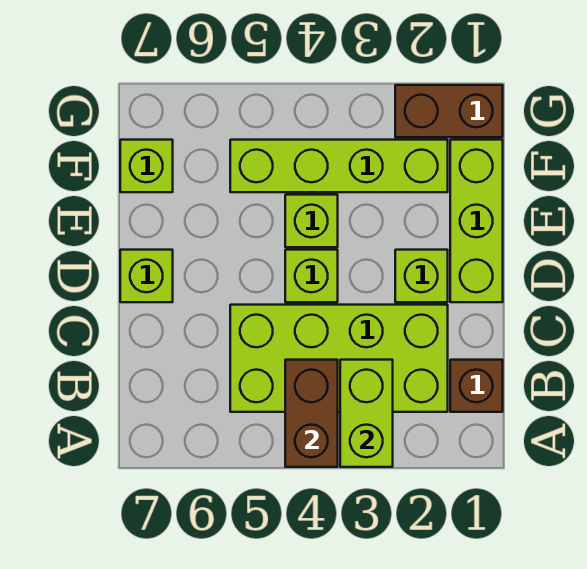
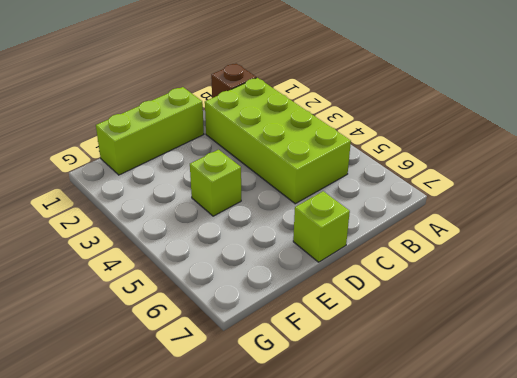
none -> lime 1x1 brick [395,250,448,302]
none -> lime 1x1 brick [285,250,338,302]
none -> lime 1x4 brick [230,140,448,192]

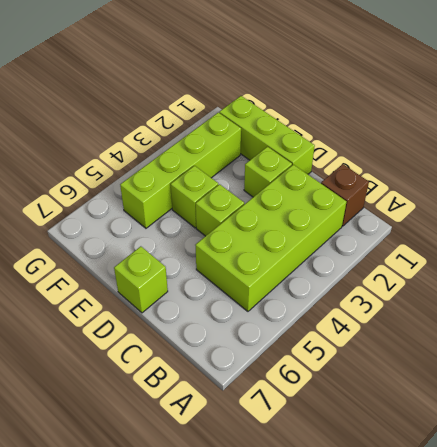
none -> lime 1x1 brick [120,140,173,192]
none -> brown 1x2 brick [395,85,503,137]
none -> lime 1x2 brick [340,360,393,467]

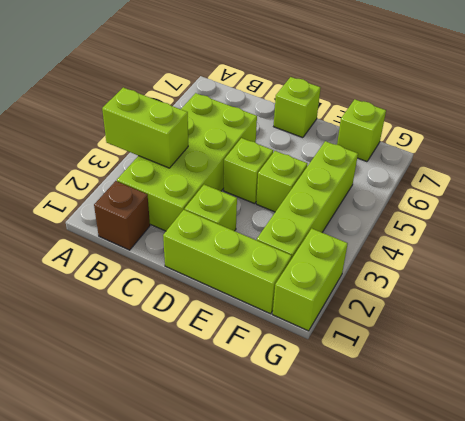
lime 1x2 brick [273,229,348,331] -> brown 1x2 brick [395,85,503,137]
none -> brown 1x2 brick [285,360,338,467]

